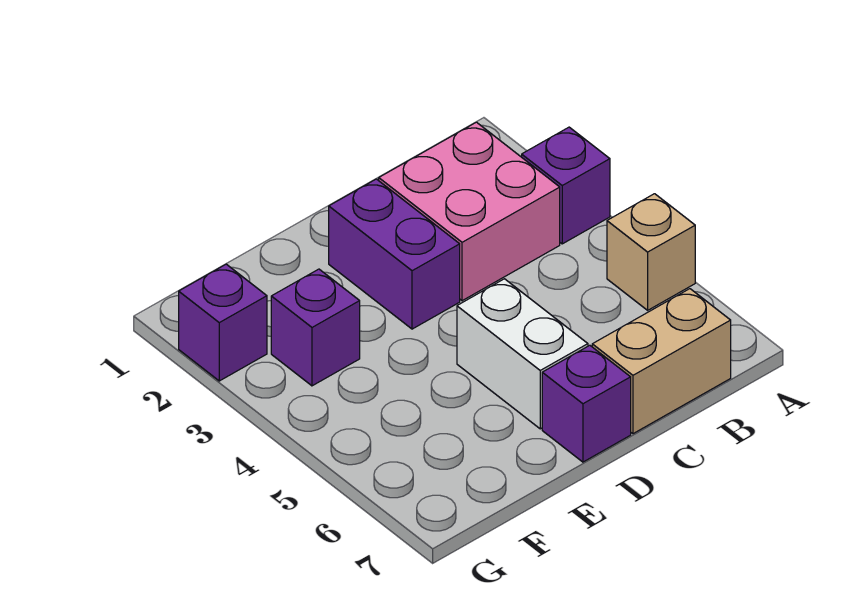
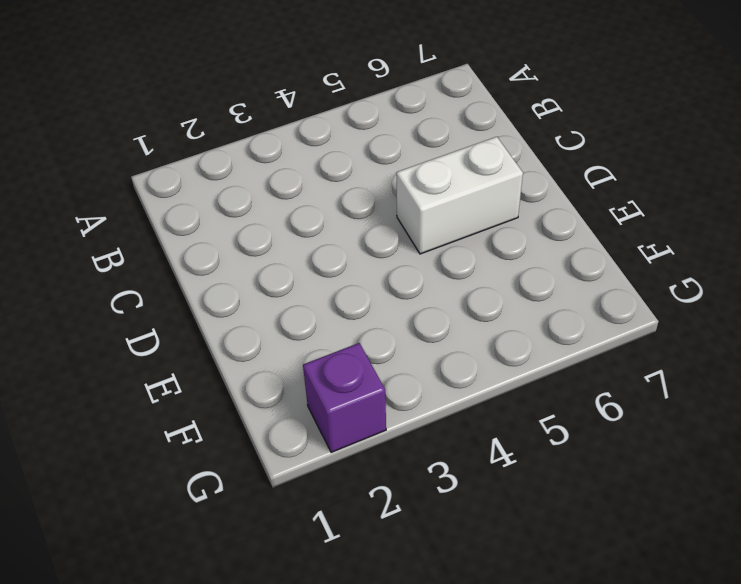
none -> purple 1x1 brick [522,127,610,244]
none -> tan 1x1 brick [607,194,695,310]

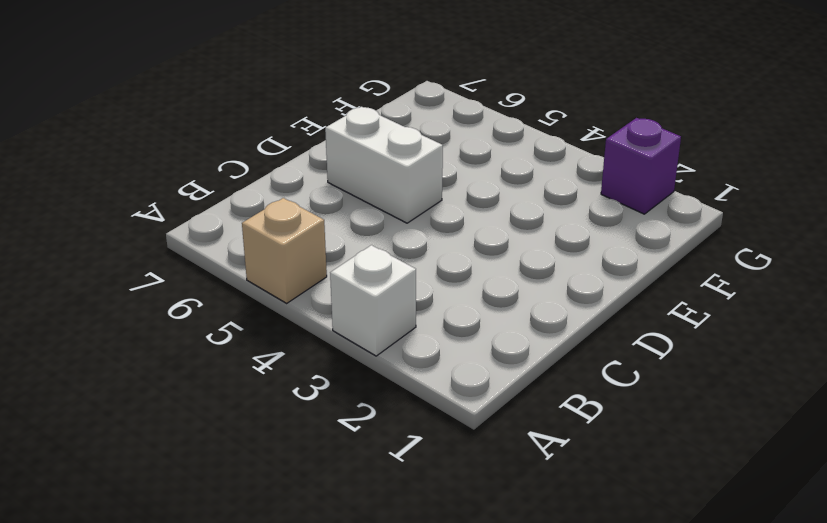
white 1x1 brick [330,245,416,356] -> purple 1x1 brick [522,127,610,244]
none -> pink 2x2 brick [379,122,560,301]
none -> tan 1x2 brick [592,289,731,434]

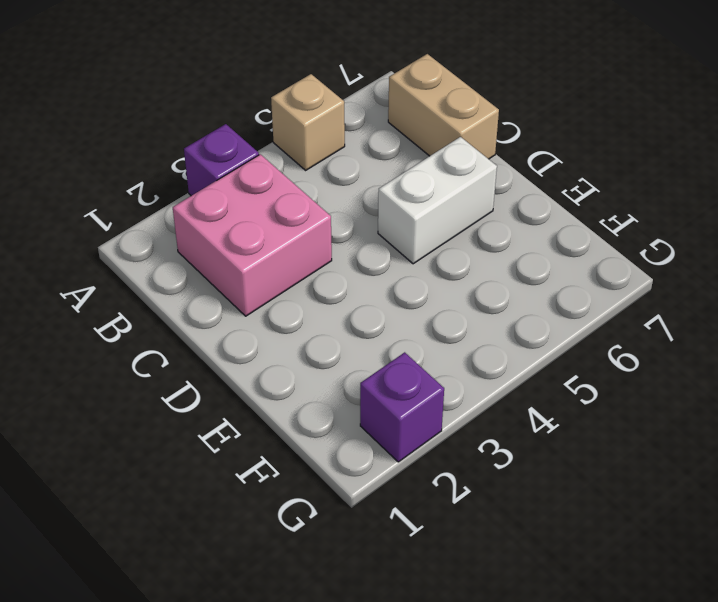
none -> purple 1x2 brick [329,179,460,329]
none -> purple 1x1 brick [542,345,631,462]

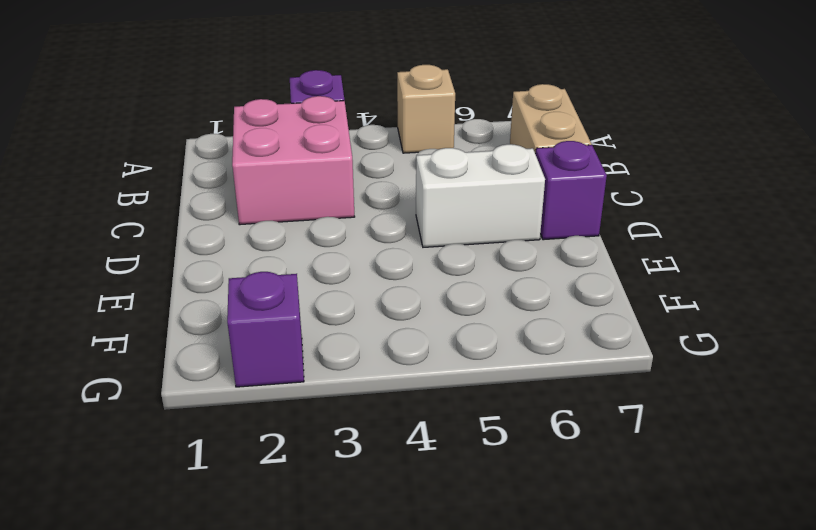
none -> purple 1x2 brick [329,179,460,329]
none -> purple 1x1 brick [271,269,360,386]

